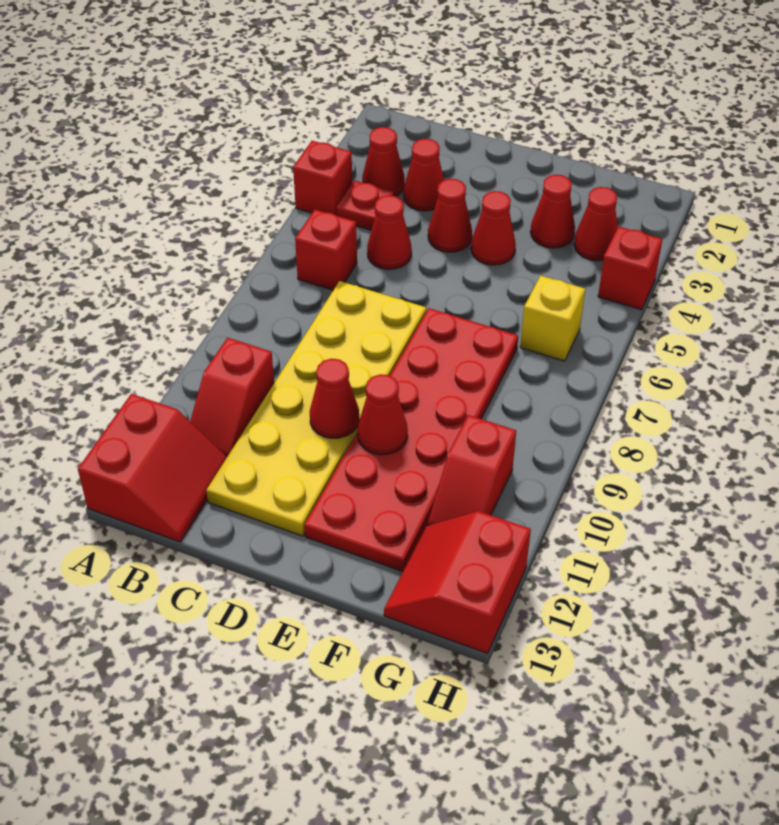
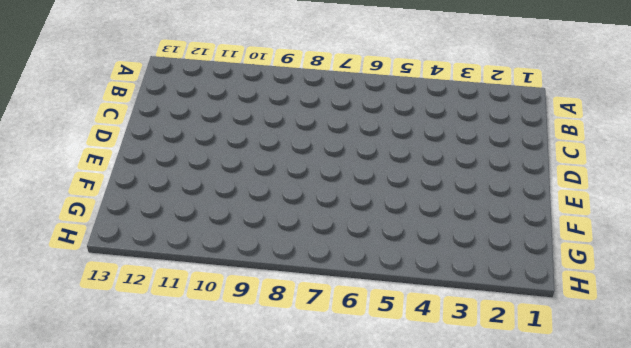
none -> red 1x1 brick [293,141,352,216]
none -> red 2x2 slope [78,394,227,542]
none -> red 1x1 cone [362,127,405,196]

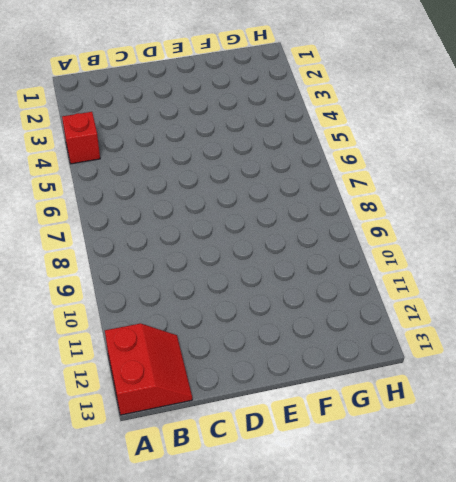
none -> red 1x1 cone [362,127,405,196]
none -> red 1x1 plate [336,180,394,230]
none -> red 1x1 brick [295,210,357,290]

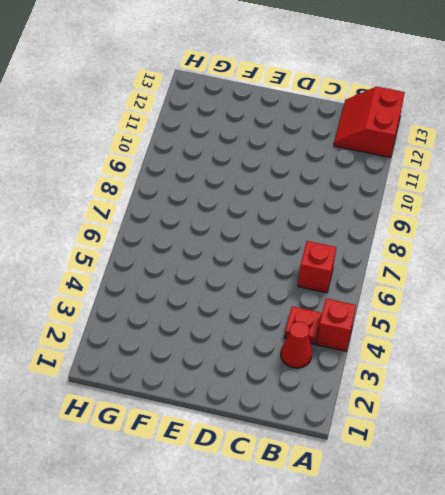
none -> red 1x2 slope [190,338,274,457]
none -> red 1x1 cone [403,139,444,211]
none -> red 1x1 cone [367,195,412,269]

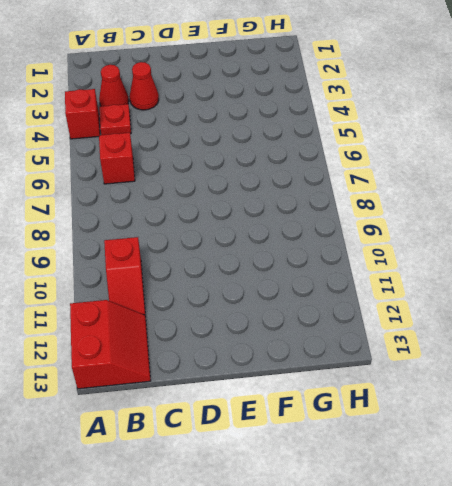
none -> red 1x1 cone [367,195,412,269]
none -> yellow 2x6 plate [206,281,426,536]
none -> red 1x1 cone [428,179,472,252]

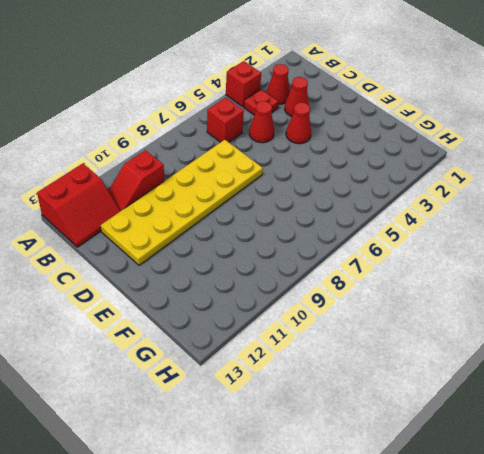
none -> red 1x1 cone [471,191,516,265]
none -> red 2x6 plate [304,308,518,571]
none -> red 1x1 cone [530,175,575,248]

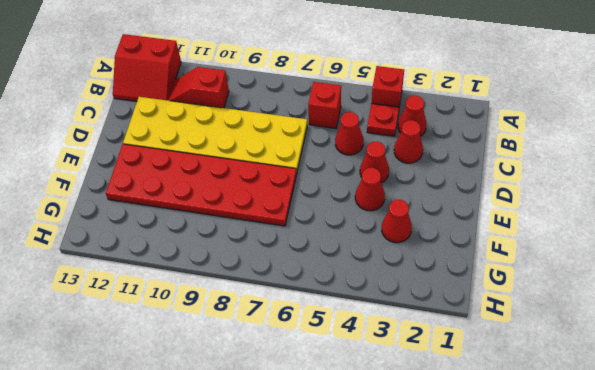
none -> red 1x1 cone [574,187,618,261]
none -> yellow 1x1 brick [520,276,585,361]
none -> red 1x2 slope [427,415,516,526]

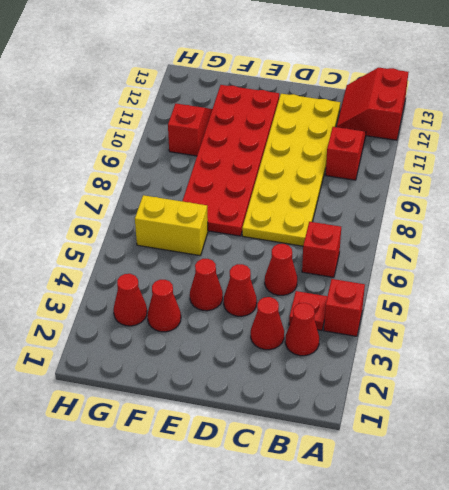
yellow 1x2 brick [135,195,208,255] -> yellow 1x1 brick [520,276,585,361]
none -> red 2x2 slope [384,511,531,653]
none -> red 1x1 brick [598,227,662,310]
none -> red 1x1 cone [310,359,359,438]

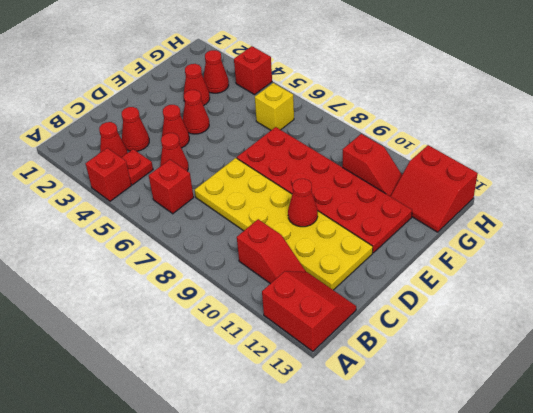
none -> red 1x1 cone [358,374,408,455]

